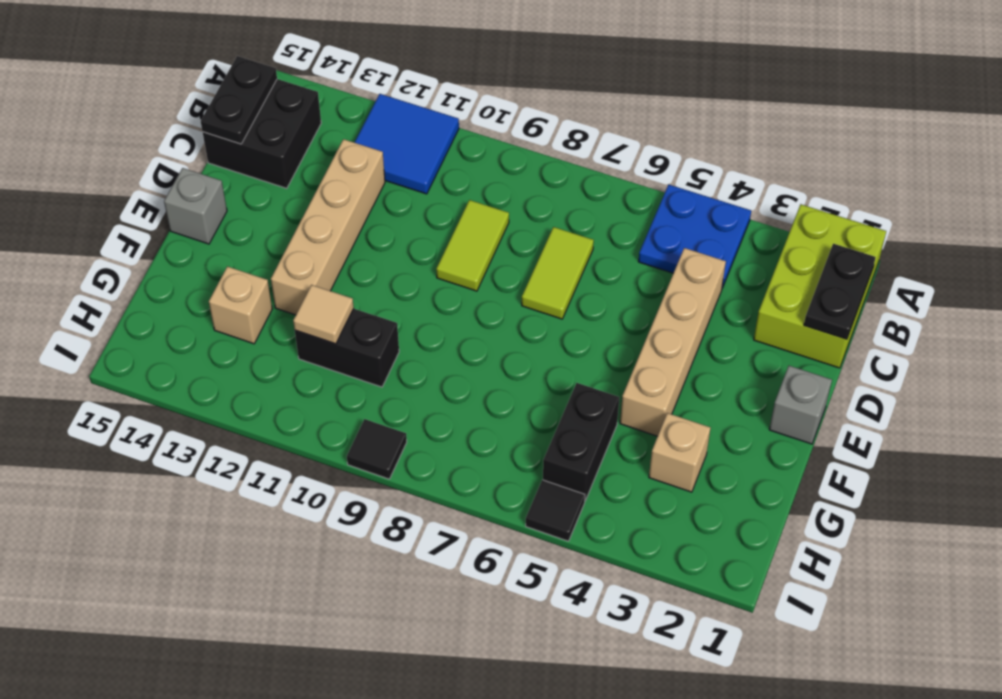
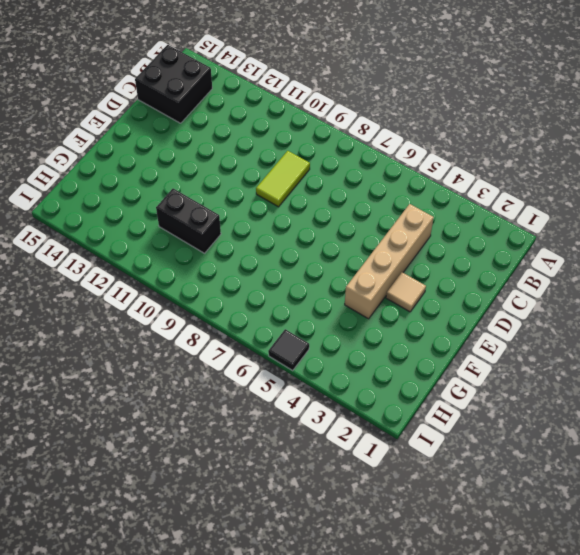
tan 1x1 tile [386,272,426,312] -> tan 1x1 tile moved to [293,285,354,344]
none -> lime 2x3 brick [754,204,886,368]
none -> blue 2x2 plate [638,185,751,288]
none -> blue 2x2 tile [354,94,459,194]

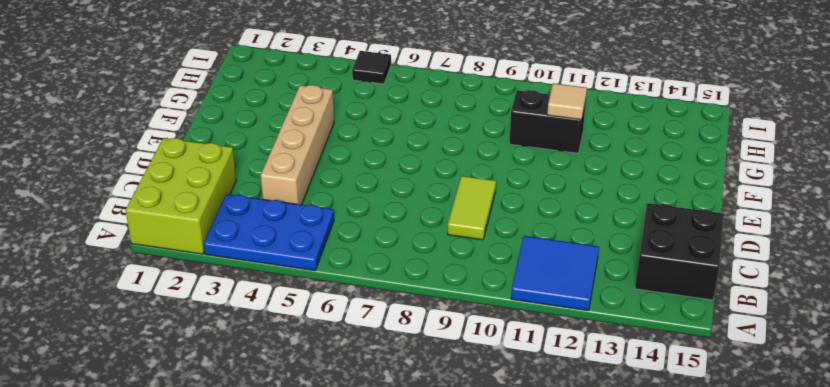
blue 2x3 plate [204,194,334,271] -> blue 2x2 plate [638,185,751,288]
none -> lime 1x2 tile [522,227,594,319]
none -> tan 1x4 brick [271,139,385,315]
none -> grey 1x1 brick [769,366,832,444]

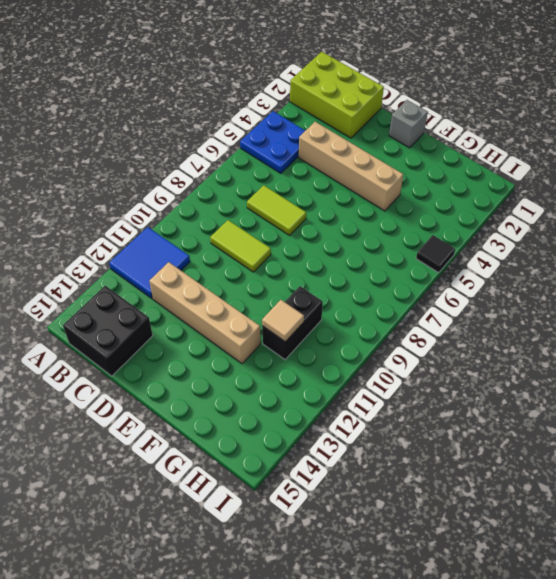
none -> grey 1x1 brick [164,168,227,244]
none -> tan 1x1 brick [649,413,710,492]
none -> black 1x2 brick [543,383,619,501]

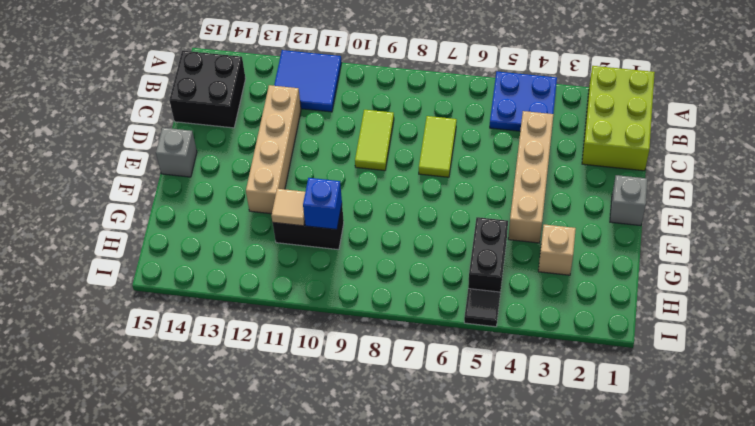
blue 1x1 brick [303,178,342,229] -> none
none -> tan 1x1 brick [209,266,272,344]
none -> black 1x1 tile [347,419,407,479]
none -> black 1x2 plate [804,244,876,339]

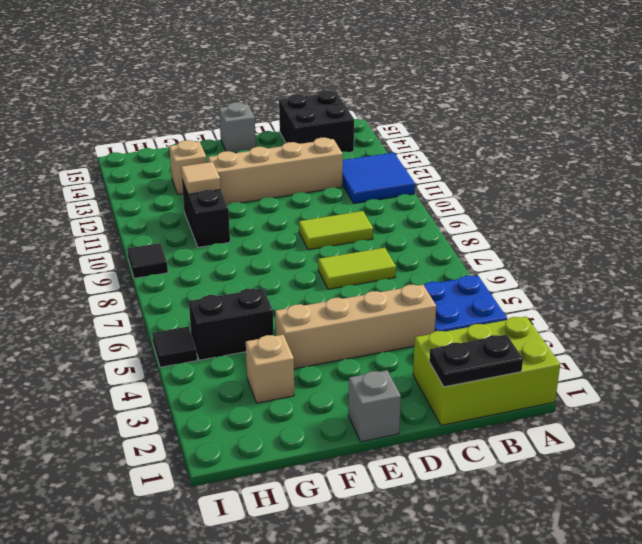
none -> black 1x2 plate [201,56,277,144]

